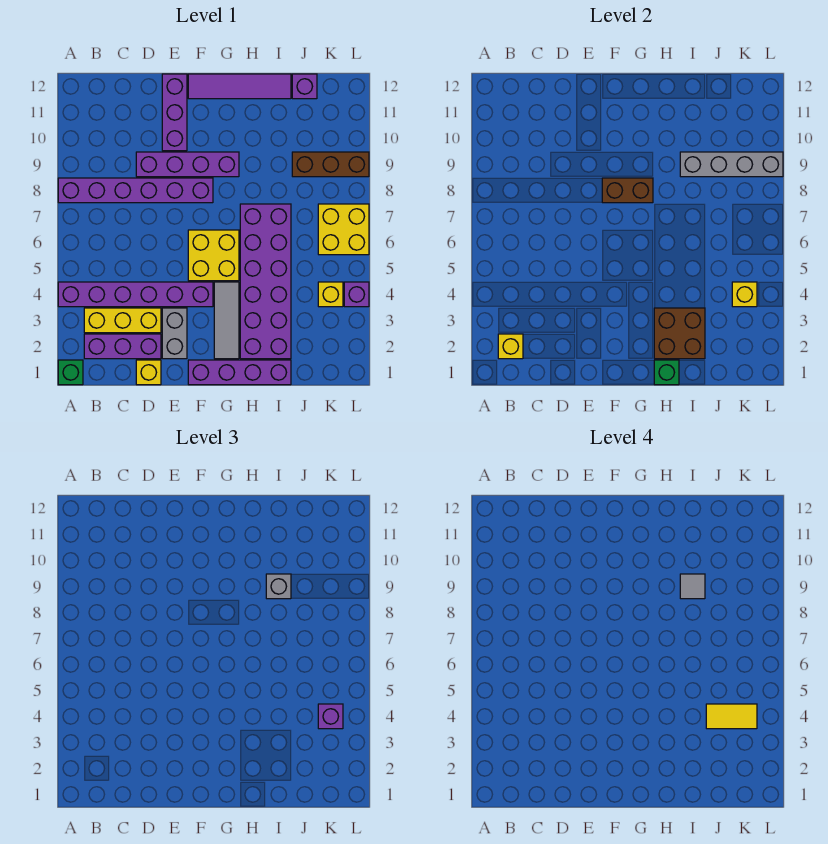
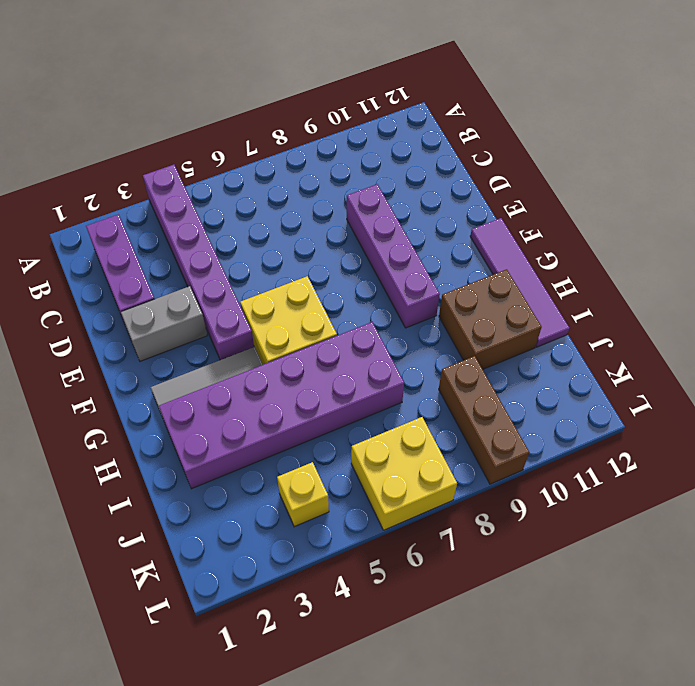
brown 2x2 brick [439,269,542,369] -> brown 2x2 brick moved to [654,308,705,359]
none -> green 1x1 brick [58,360,83,385]
none -> purple 1x6 brick [58,178,213,203]
none -> yellow 1x3 brick [84,308,161,333]

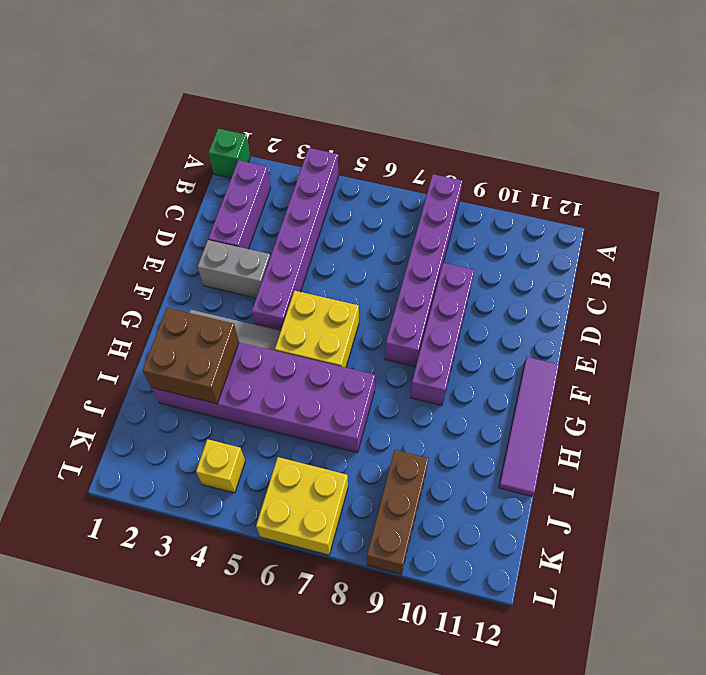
none -> yellow 1x3 brick [84,308,161,333]
none -> yellow 1x1 brick [136,360,161,385]
none -> purple 1x3 brick [162,74,187,151]

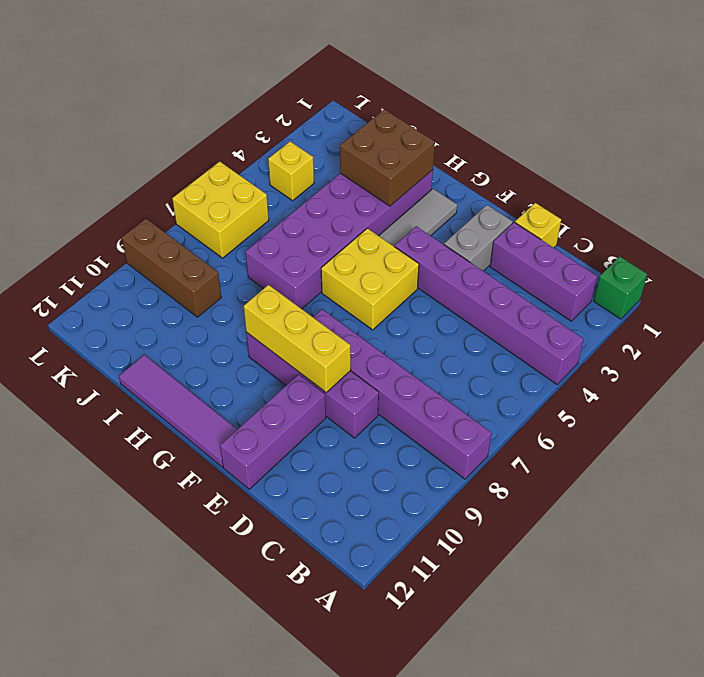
yellow 1x3 brick [244,285,351,392] -> yellow 1x3 brick moved to [84,308,161,333]
none -> purple 1x4 brick [188,360,291,385]
none -> purple 1x1 brick [292,74,317,99]
none -> purple 1x1 brick [344,282,369,307]

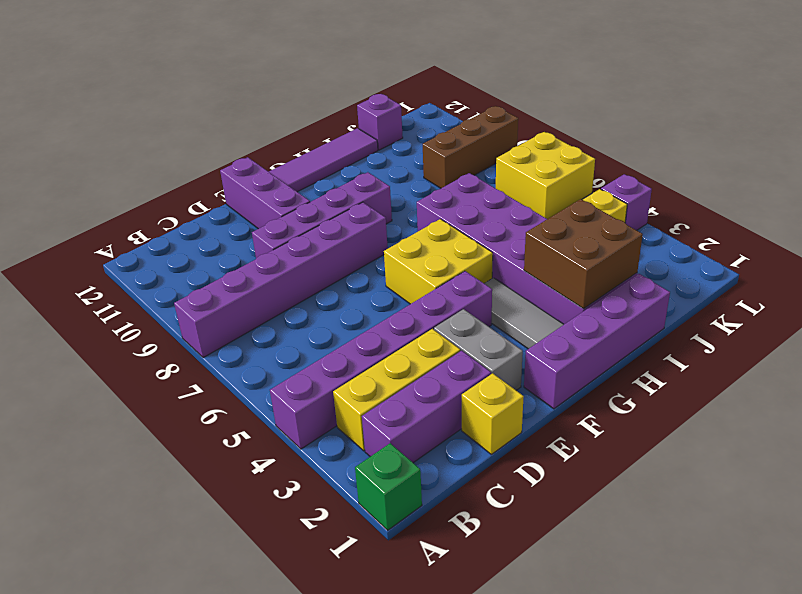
none -> yellow 1x1 brick [498,334,523,359]
none -> brown 1x2 brick [602,178,653,203]
none -> green 1x1 brick [654,360,679,385]

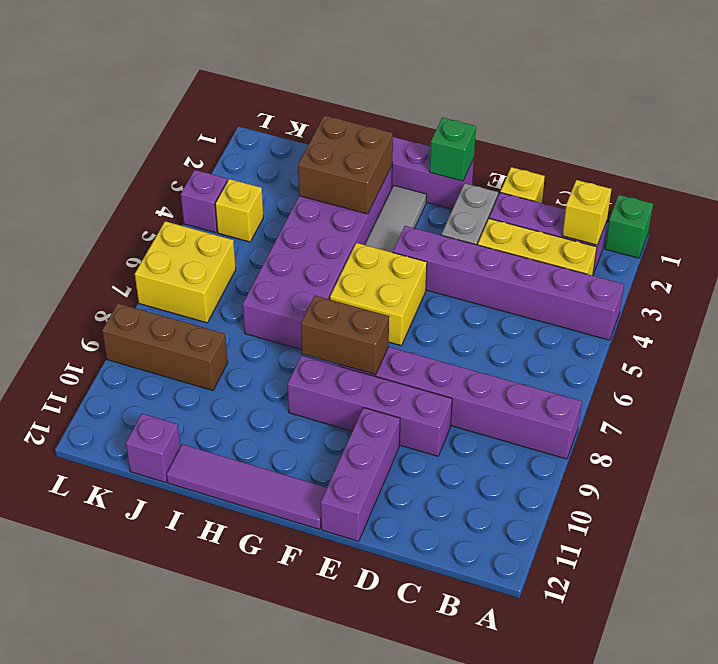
green 1x1 brick [430,117,476,181] -> green 1x1 brick moved to [654,360,679,385]
none -> grey 1x4 brick [680,152,783,177]
none -> yellow 1x1 brick [732,282,757,307]
none -> grey 1x1 brick [266,574,291,599]

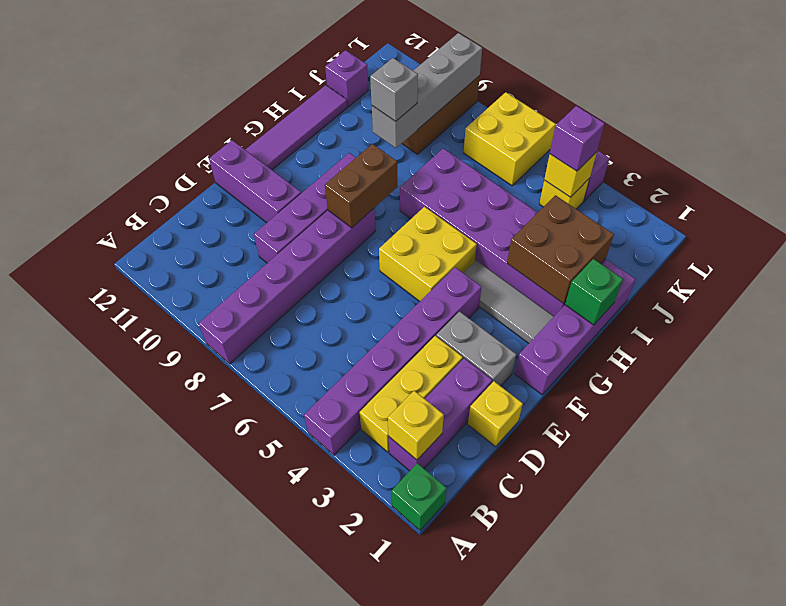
none -> grey 1x1 tile [680,574,705,599]
none -> yellow 1x2 tile [706,704,757,729]

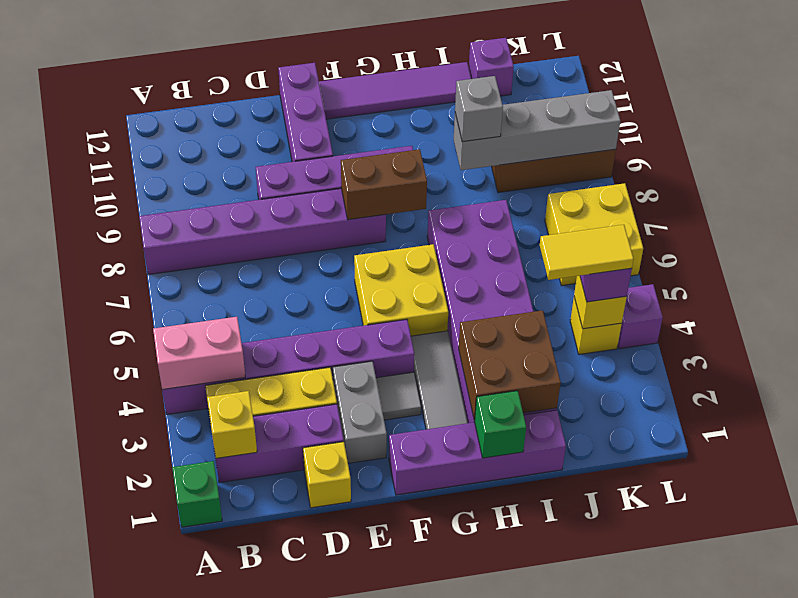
pink 1x2 brick [153,317,245,390] -> none
grey 1x1 tile [376,372,421,420] -> grey 1x1 tile moved to [680,574,705,599]

